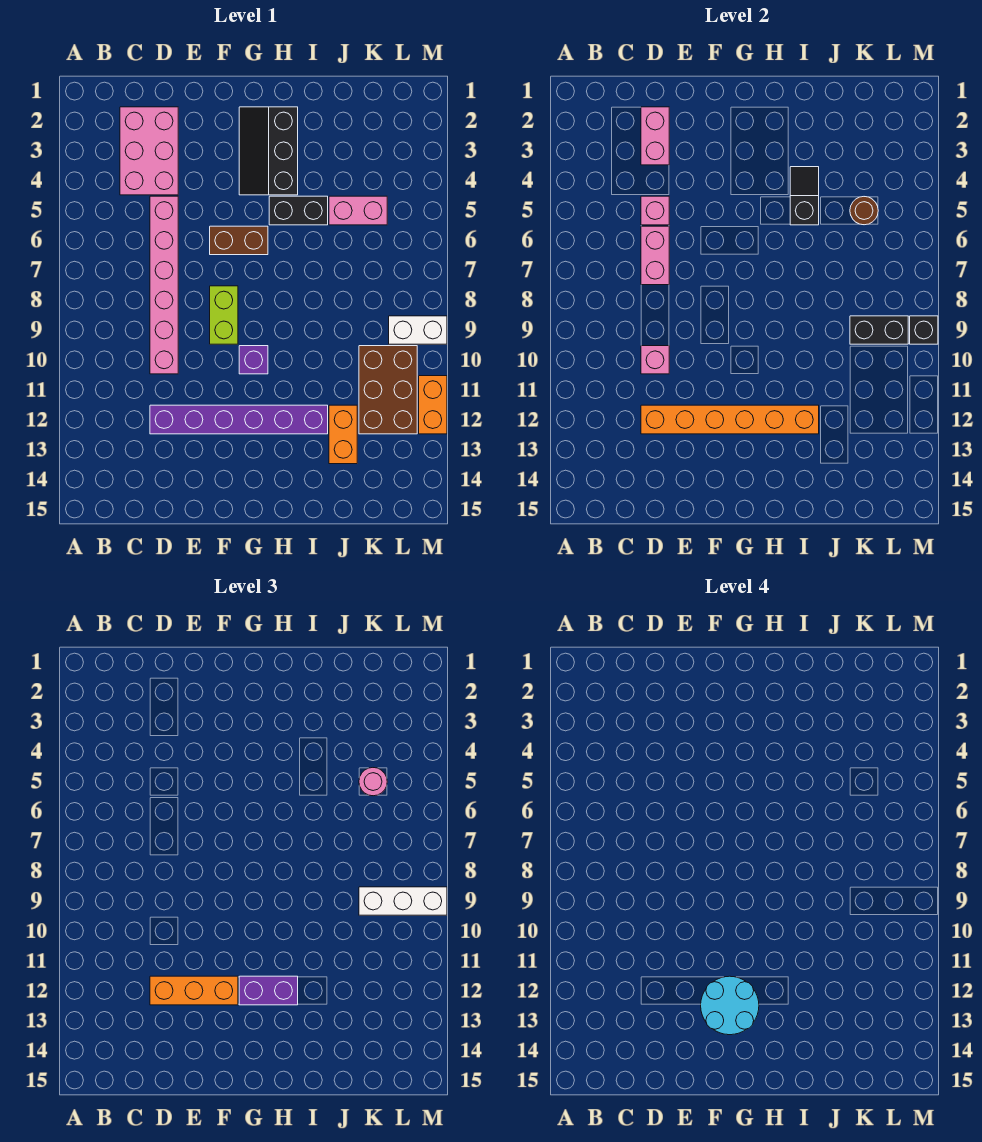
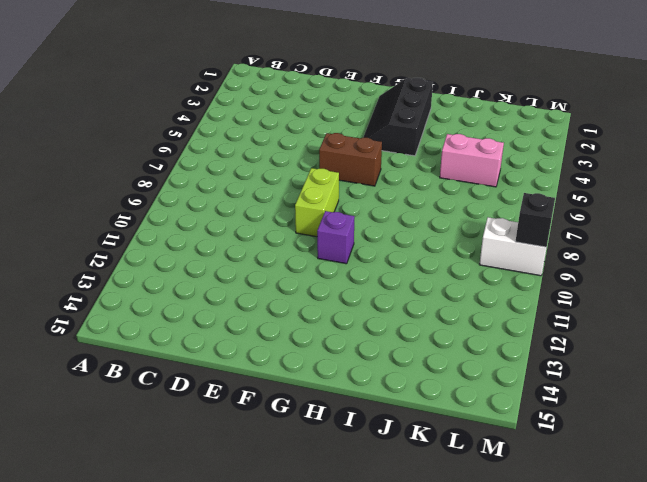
none -> pink 2x3 brick [120,107,178,195]
none -> pink 1x6 brick [150,196,178,374]
none -> purple 1x6 brick [150,405,328,434]

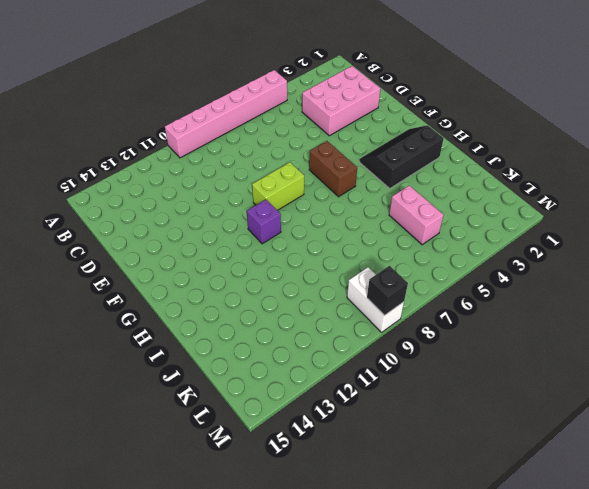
pink 1x6 brick [165,70,287,158] -> pink 1x6 brick moved to [150,196,178,374]
none -> purple 1x6 brick [150,405,328,434]
none -> black 1x2 brick [269,196,328,225]
none -> orange 1x2 brick [329,405,357,464]

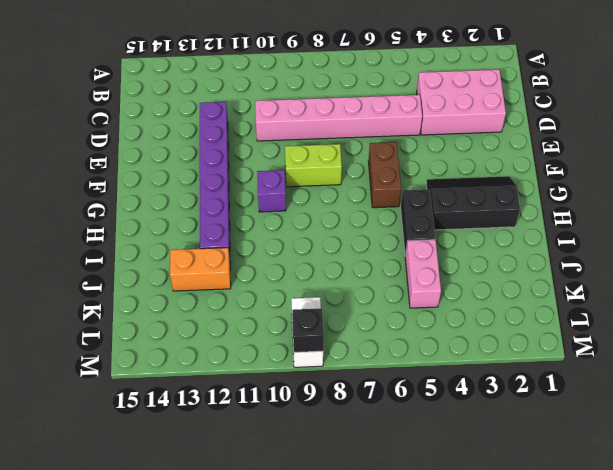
none -> brown 2x3 brick [359,346,417,434]
none -> orange 1x2 brick [419,376,447,434]
none -> pink 1x2 brick [641,107,669,165]

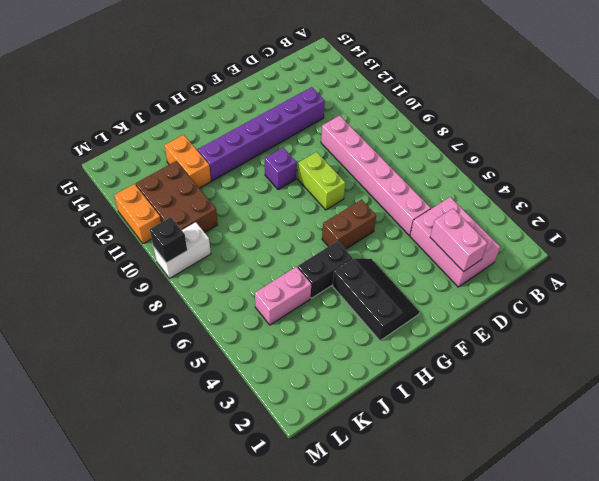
none -> pink 1x1 brick [641,196,669,225]
none -> pink 1x2 brick [641,226,669,285]
none -> pink 1x1 brick [641,346,669,374]

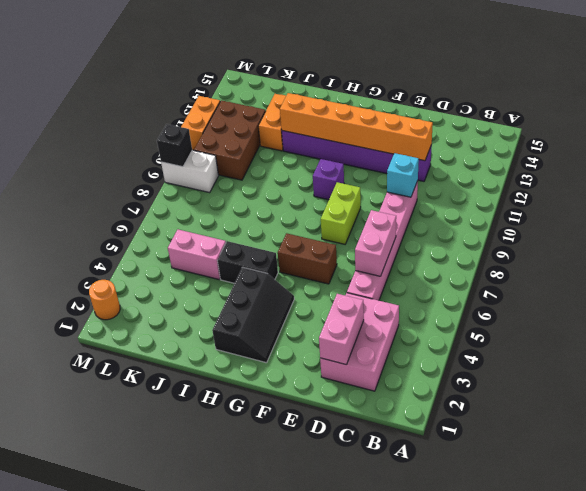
cyan 1x1 brick [387,153,419,197] -> pink 1x1 brick [641,346,669,374]
orange 1x1 round brick [89,280,120,320] -> none
none -> pink 1x1 brick [641,196,669,225]
none -> black 1x2 slope [790,167,819,225]
none -> brown 1x1 round brick [850,197,878,225]

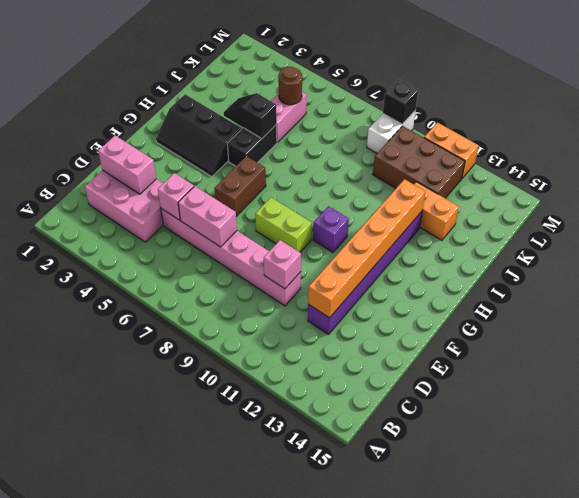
none -> black 1x2 brick [850,316,908,344]
none -> orange 1x3 brick [150,976,238,1005]
none -> purple 1x2 brick [239,976,298,1005]

